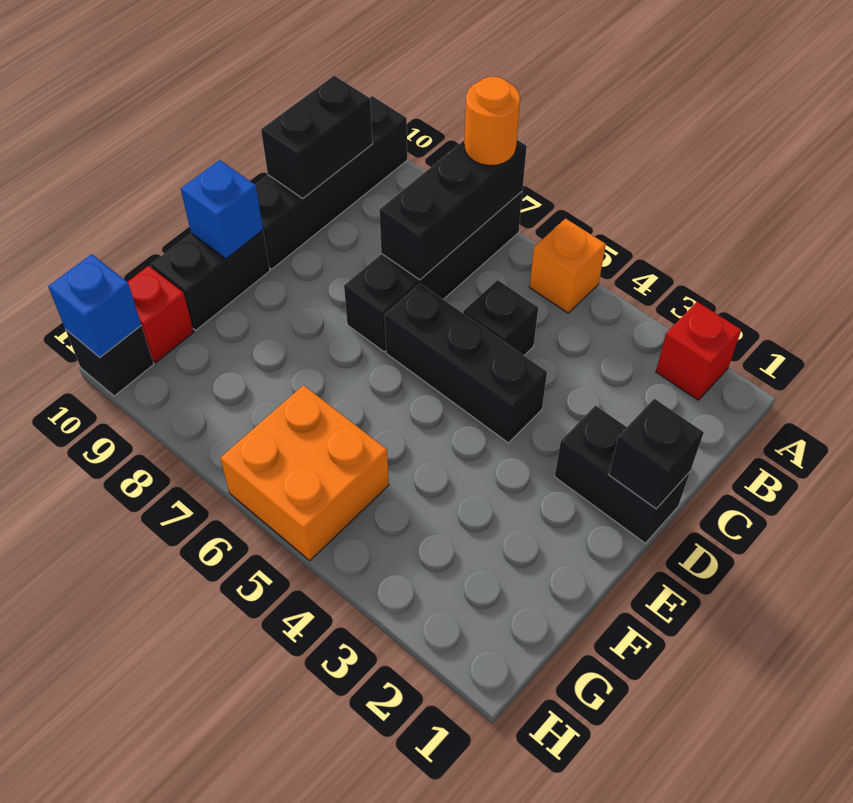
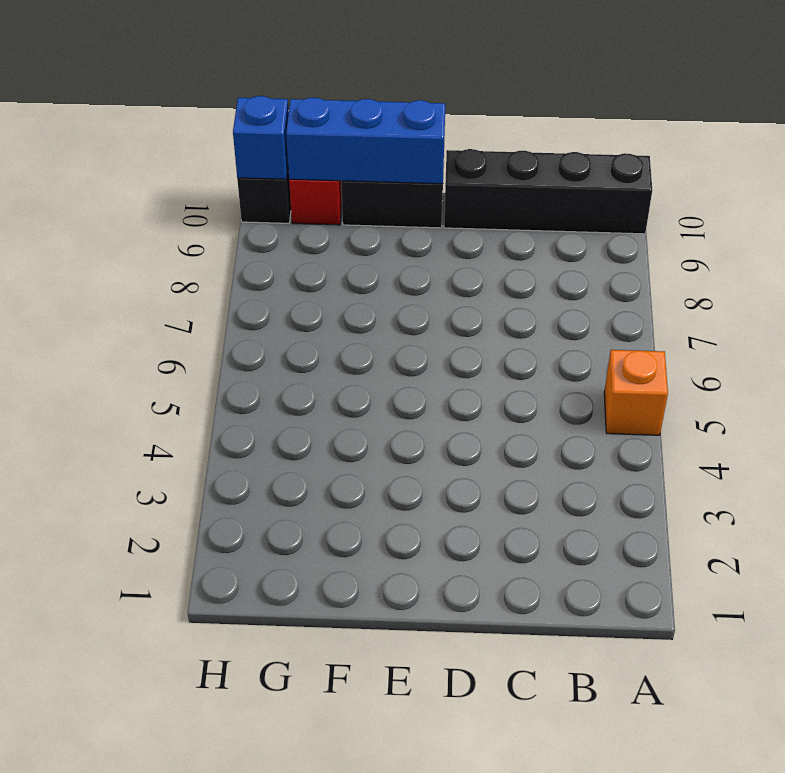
blue 1x3 brick [286,97,445,184] -> blue 1x1 brick [181,160,263,259]
none -> red 1x1 brick [656,302,741,400]
none -> black 1x4 brick [344,192,522,352]
none -> black 1x1 brick [463,280,538,355]

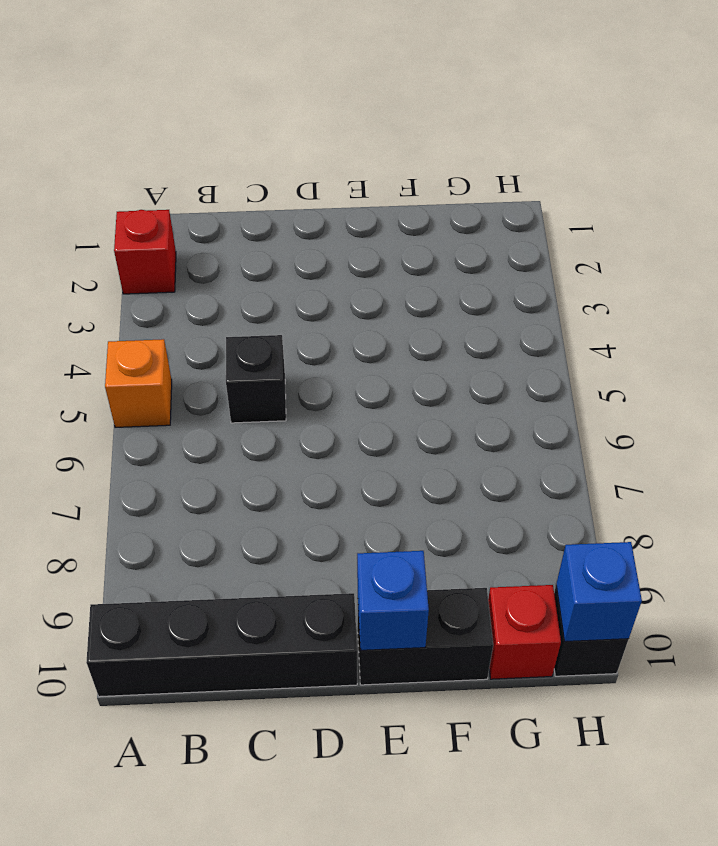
none -> black 1x4 brick [344,192,522,352]
none -> black 1x2 brick [555,406,690,543]
none -> black 1x3 brick [385,284,547,443]

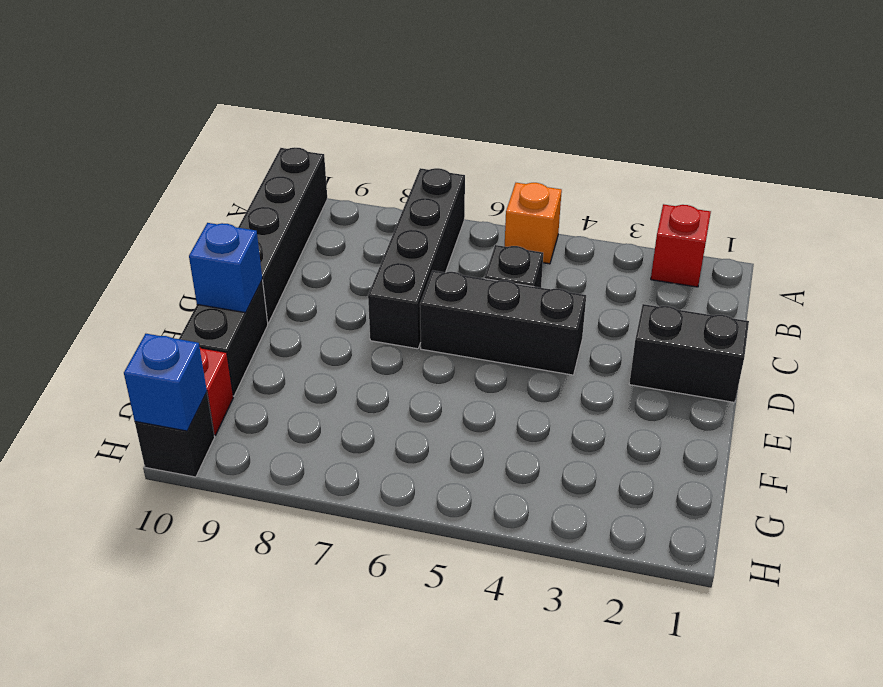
none -> orange 2x2 brick [220,385,389,561]
none -> black 1x3 brick [379,140,527,280]
none -> black 1x2 brick [261,76,373,198]

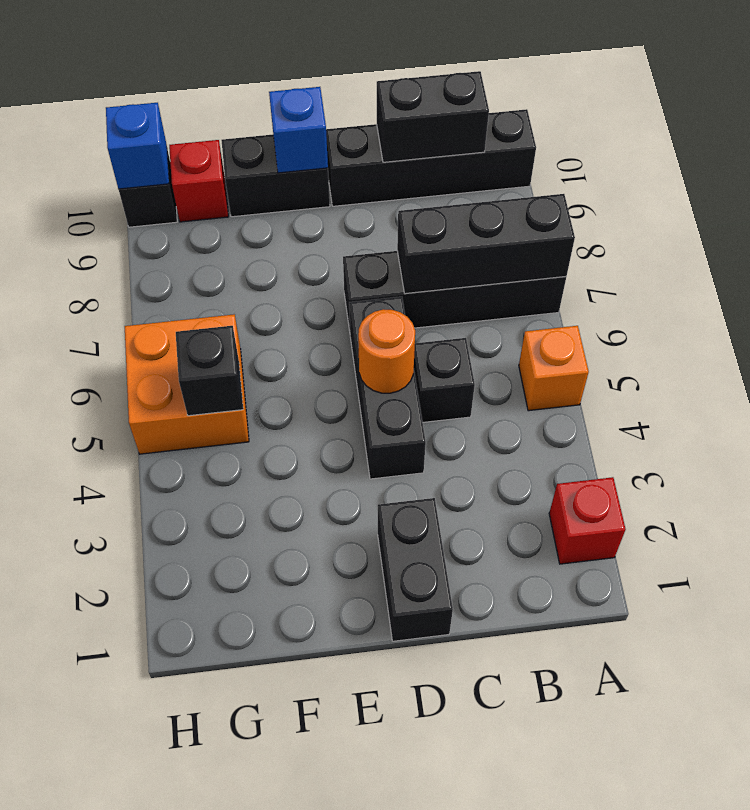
orange 1x1 round brick [358,309,415,393] -> orange 1x1 round brick moved to [464,77,520,165]
black 1x1 brick [176,326,243,416] -> black 1x1 brick moved to [609,399,704,509]

